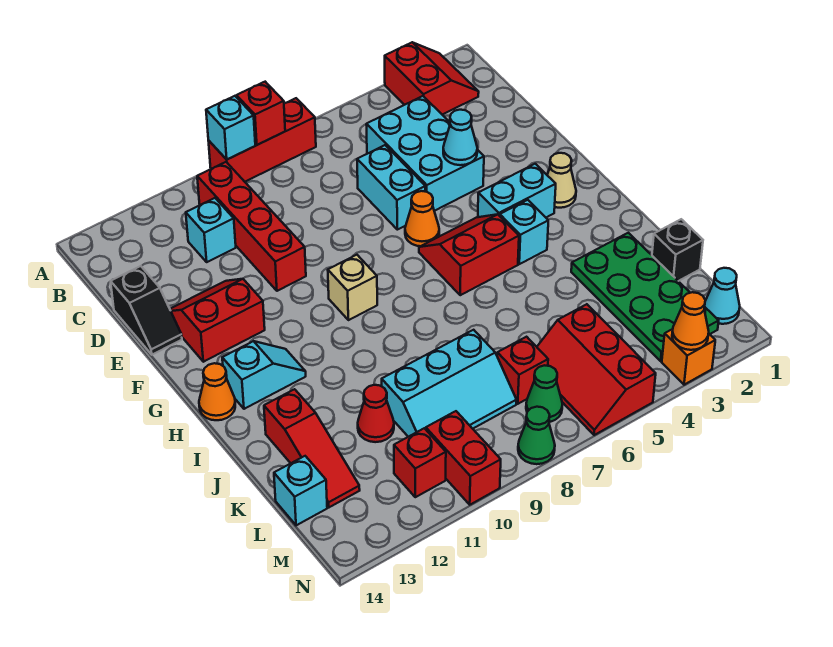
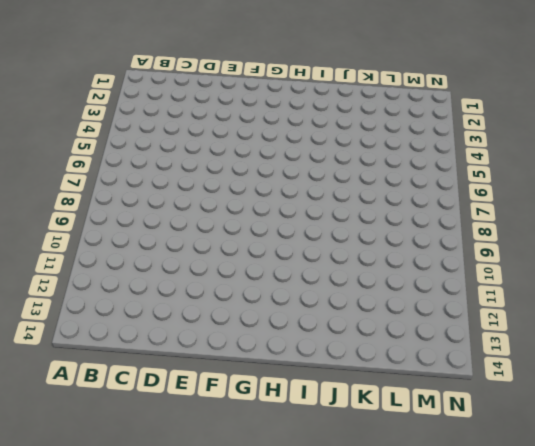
none -> red 2x2 slope [385,42,479,115]
none -> red 1x3 brick [208,98,316,182]
none -> red 1x4 brick [197,162,306,291]
none -> cyan 2x3 brick [366,96,484,211]

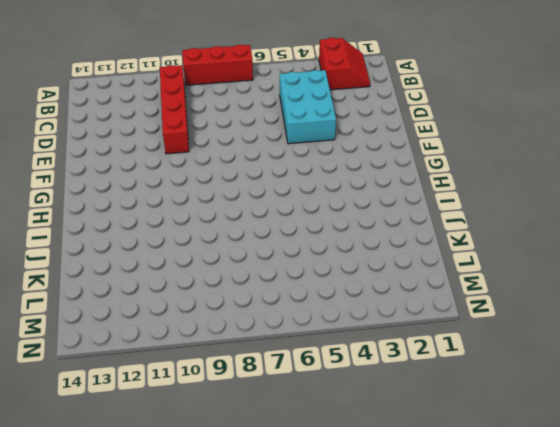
none -> cyan 1x1 brick [186,198,236,262]
none -> cyan 1x2 brick [357,145,425,230]
none -> black 1x2 slope [111,266,182,355]
none -> red 2x2 slope [170,279,265,362]

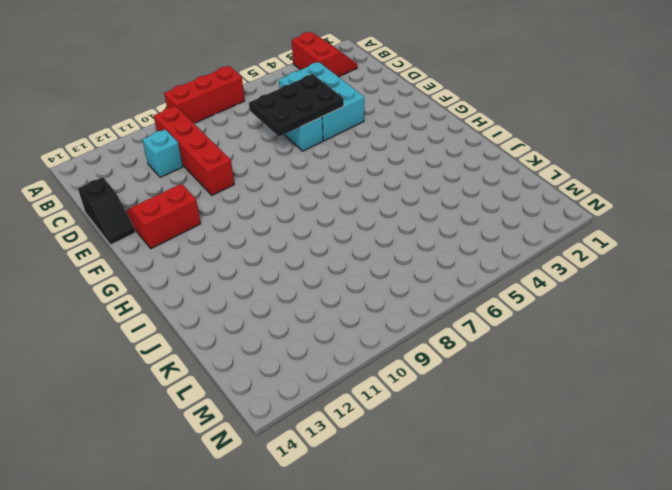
black 2x3 plate [249,74,344,137] -> none
none -> orange 1x1 cone [405,191,439,246]
none -> tan 1x1 cone [547,153,576,208]
none -> cyan 1x2 brick [478,164,556,217]
none -> red 2x2 slope [419,214,519,295]

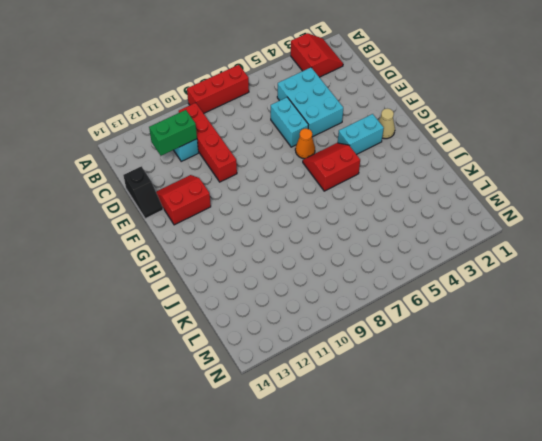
green 1x2 brick [149,110,197,156] -> none
none -> tan 1x1 brick [328,255,377,320]
none -> cyan 1x1 brick [500,200,548,264]
none -> cyan 1x2 slope [222,341,306,409]
none -> orange 1x1 cone [199,363,235,420]

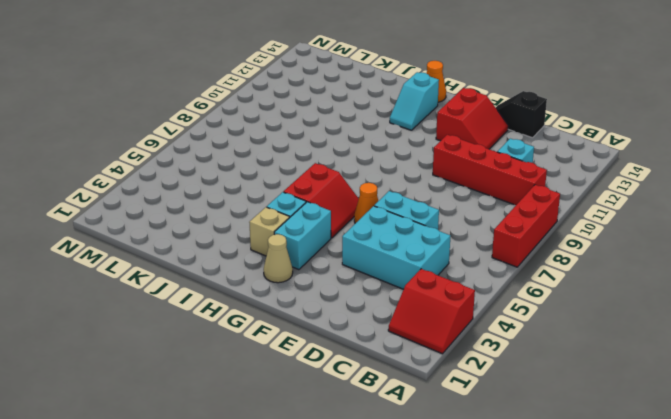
tan 1x1 brick [249,207,289,256] -> tan 1x1 brick moved to [328,255,377,320]
none -> green 2x4 plate [571,233,719,361]
none -> red 1x3 slope [264,389,360,507]
none -> black 1x1 brick [652,219,703,281]
none -> cyan 2x3 slope [382,330,516,437]

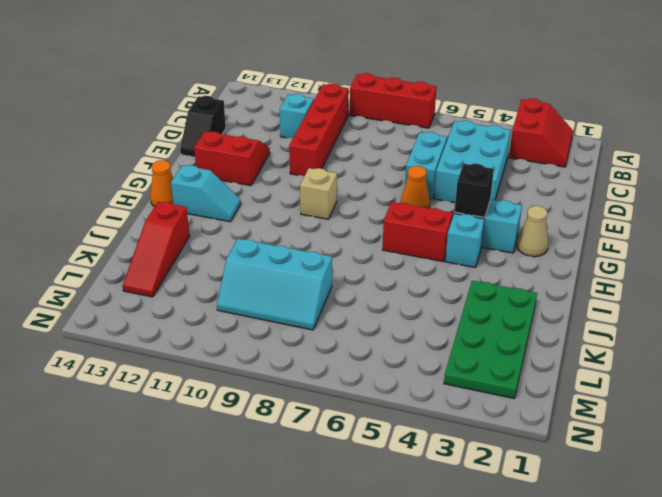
black 1x1 brick [455,164,494,218] -> black 1x1 brick moved to [652,219,703,281]
none -> red 1x1 cone [358,385,394,442]
none -> red 2x3 slope [537,304,656,435]
none -> red 1x1 brick [497,337,548,404]
none -> cyan 1x1 brick [274,456,327,525]

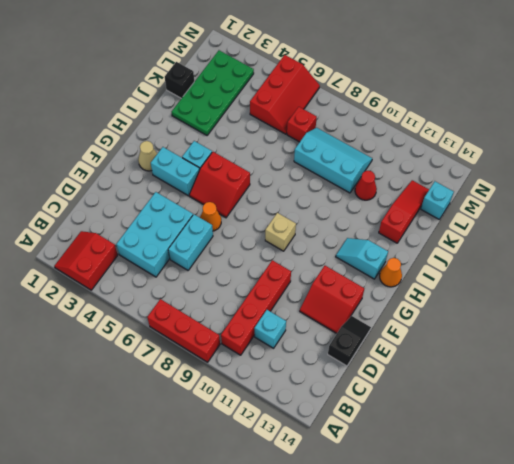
none -> cyan 1x1 cone [705,268,740,324]
none -> green 1x1 cone [526,365,562,422]
none -> red 1x2 brick [426,411,501,505]
none -> red 1x1 brick [394,428,446,497]

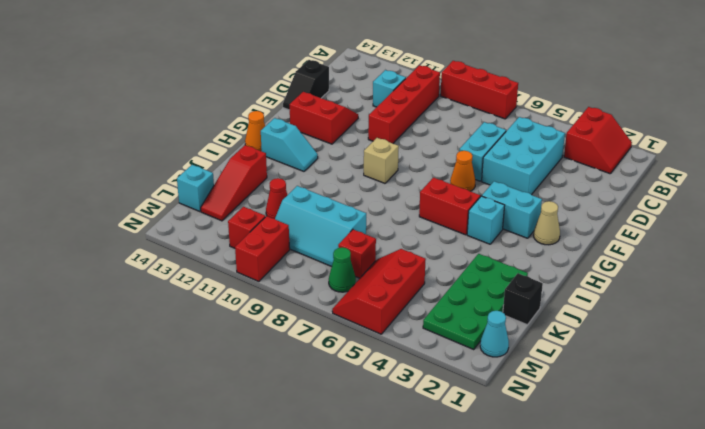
none -> orange 1x1 brick [662,329,715,385]
none -> green 1x1 cone [518,407,555,464]
none -> red 1x1 brick [236,82,285,145]
none -> cyan 1x1 brick [206,96,255,159]

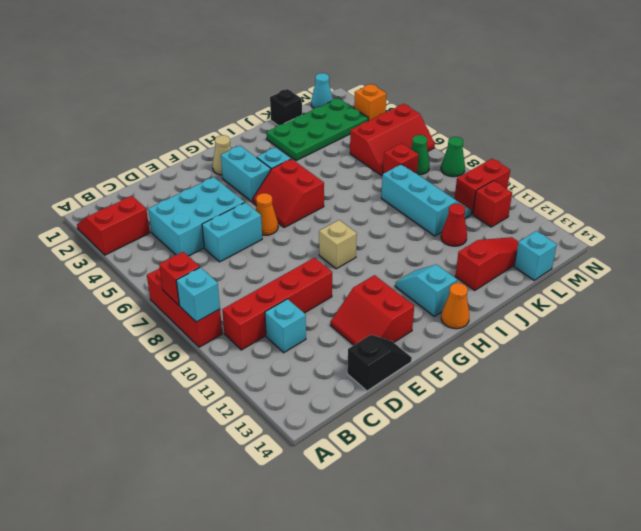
none -> cyan 1x1 cone [443,110,477,165]
none -> orange 1x1 cone [672,292,709,350]

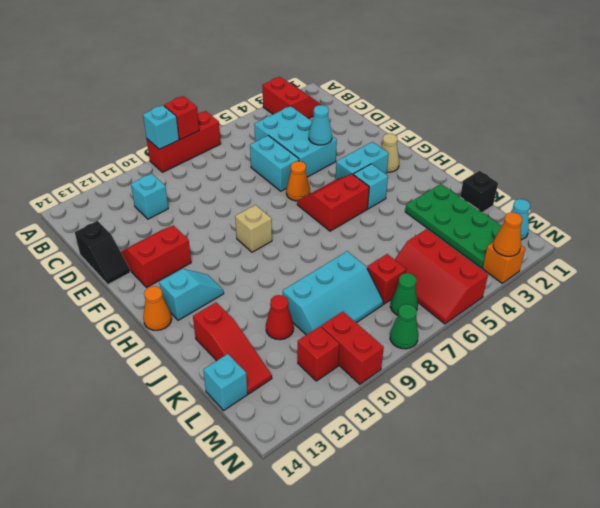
none -> red 1x4 brick [197,162,306,291]

